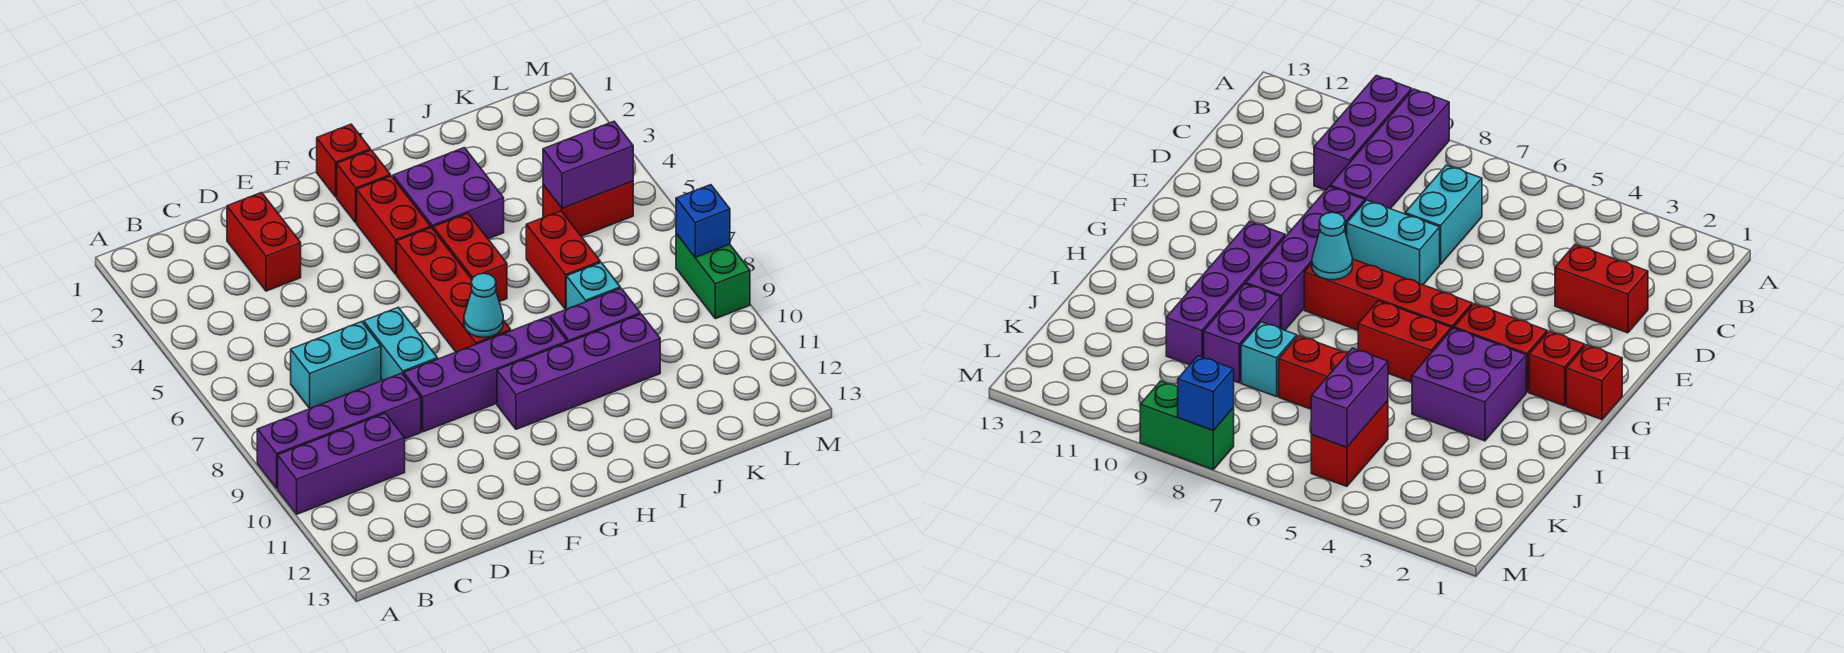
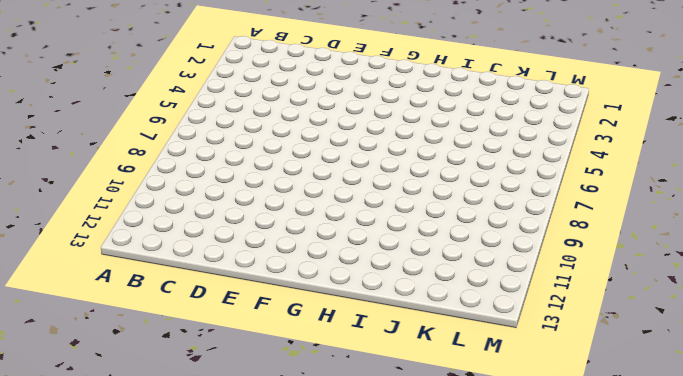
none -> purple 1x4 brick [257,373,421,488]
none -> purple 1x3 brick [278,413,405,514]
none -> cyan 1x2 brick [291,322,381,409]

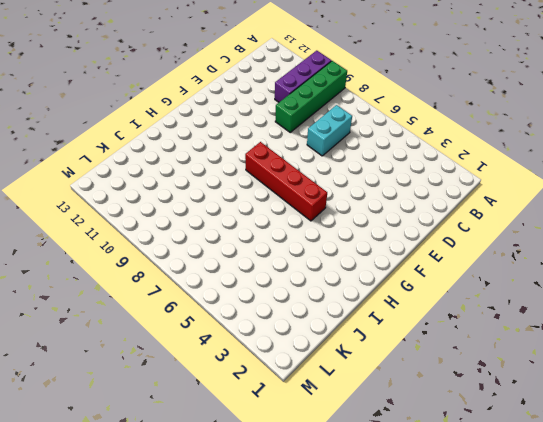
green 1x4 brick [275,61,347,132] -> purple 1x4 brick [257,373,421,488]
none -> red 1x2 brick [227,193,301,291]
none -> cyan 1x2 brick [364,307,438,380]
none -> purple 1x4 brick [404,317,567,432]

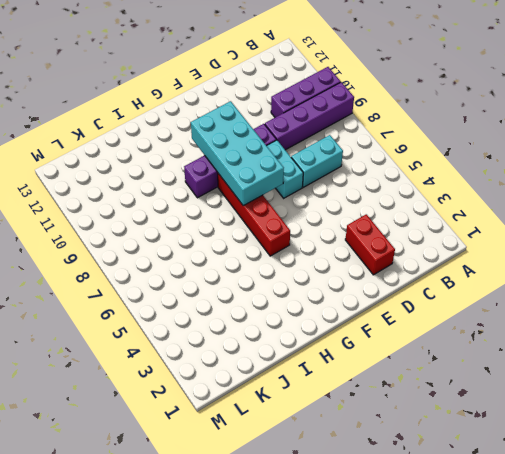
cyan 2x4 brick [191,101,284,206] -> cyan 1x1 cone [464,273,503,337]
none -> red 1x1 brick [317,124,370,197]
none -> red 1x1 brick [337,150,390,223]
none -> red 1x2 brick [357,176,431,274]

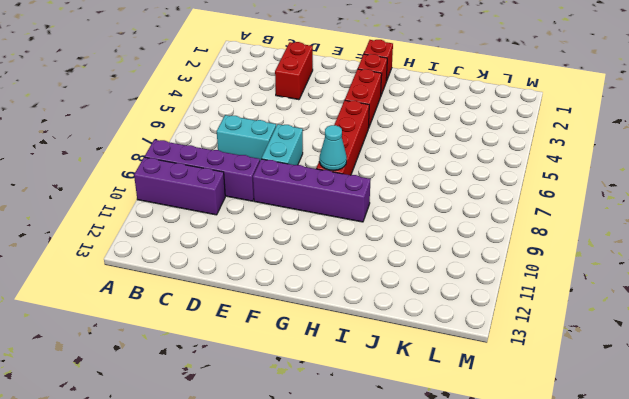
none -> purple 1x4 brick [497,314,660,429]
none -> purple 2x2 brick [393,148,504,239]
none -> red 1x2 brick [433,213,507,302]

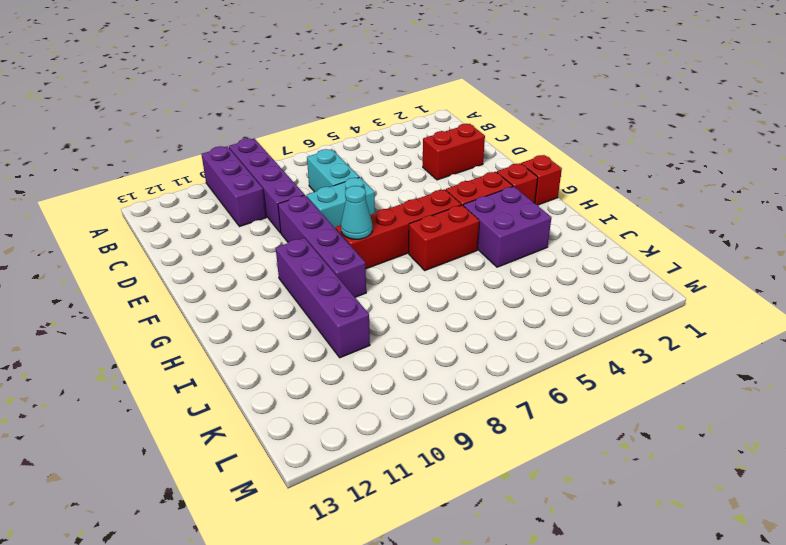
none -> purple 1x2 brick [550,288,640,342]
none -> red 1x2 brick [526,211,600,310]
none -> cyan 1x1 brick [566,263,620,309]

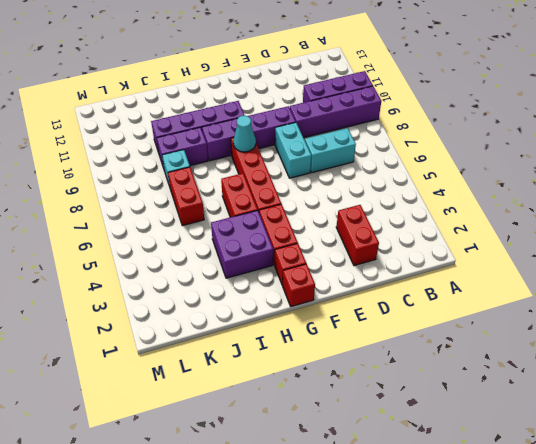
none -> red 1x2 brick [543,181,633,236]
none -> green 1x2 brick [676,234,750,319]
none -> purple 1x2 brick [543,121,633,208]

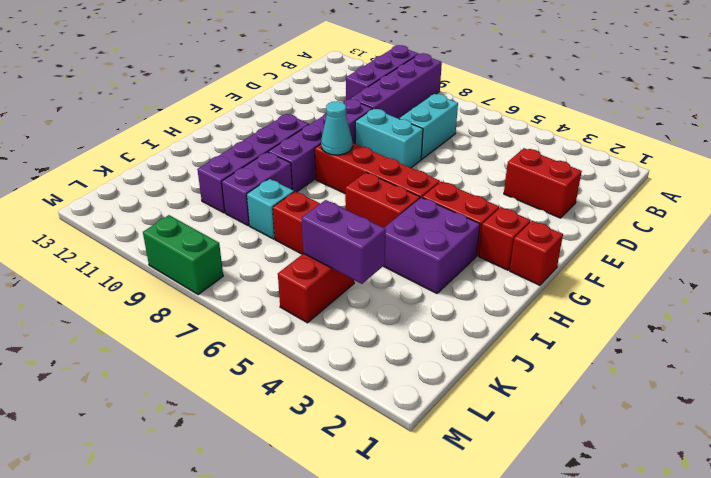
purple 1x2 brick [302,200,386,284] -> purple 1x2 brick turned to [543,121,633,208]
none -> blue 1x1 brick [676,185,730,257]

